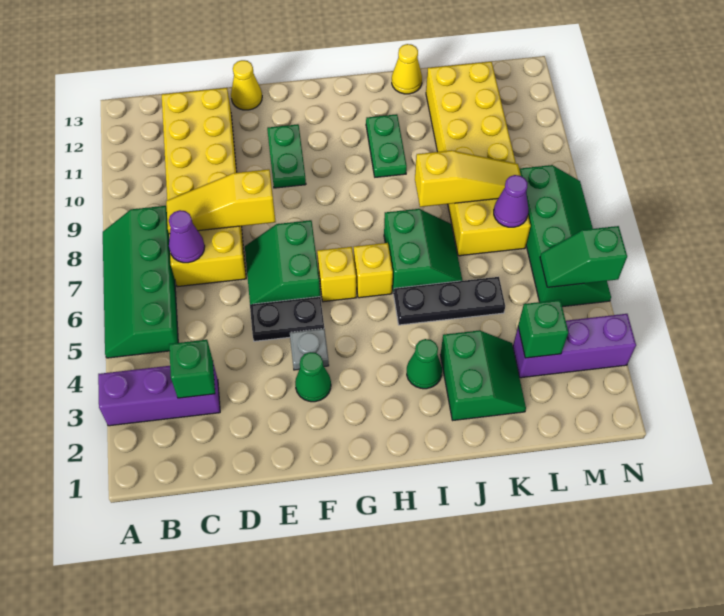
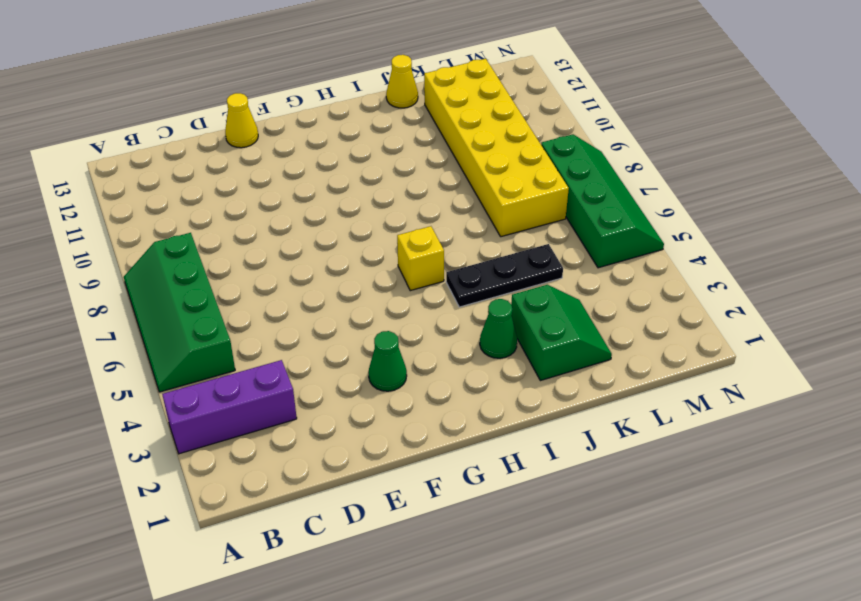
none -> yellow 2x6 brick [162,88,246,287]
none -> black 1x2 plate [250,297,324,341]
none -> green 2x2 slope [245,220,320,304]

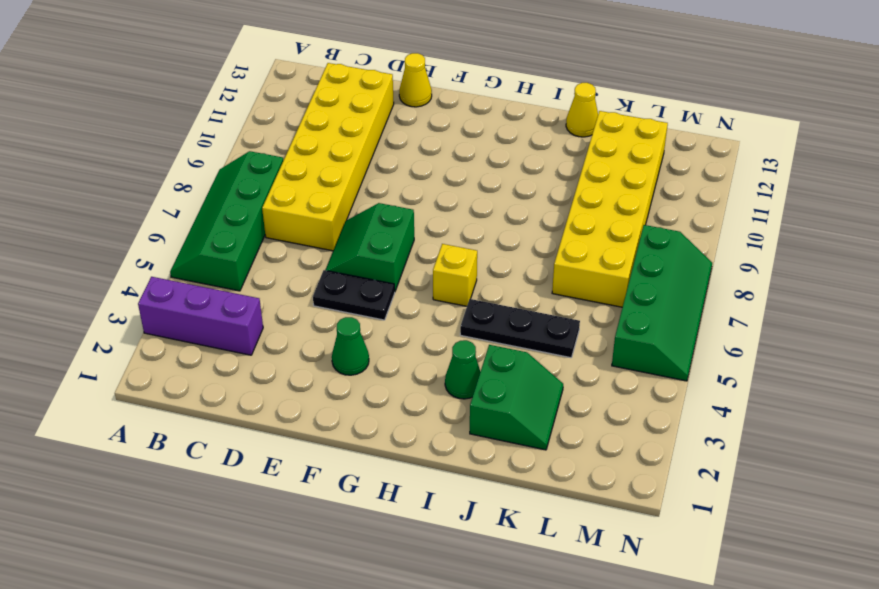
none -> grey 1x1 plate [290,329,329,370]
none -> green 1x2 plate [267,124,306,188]
none -> yellow 1x1 brick [317,247,356,302]

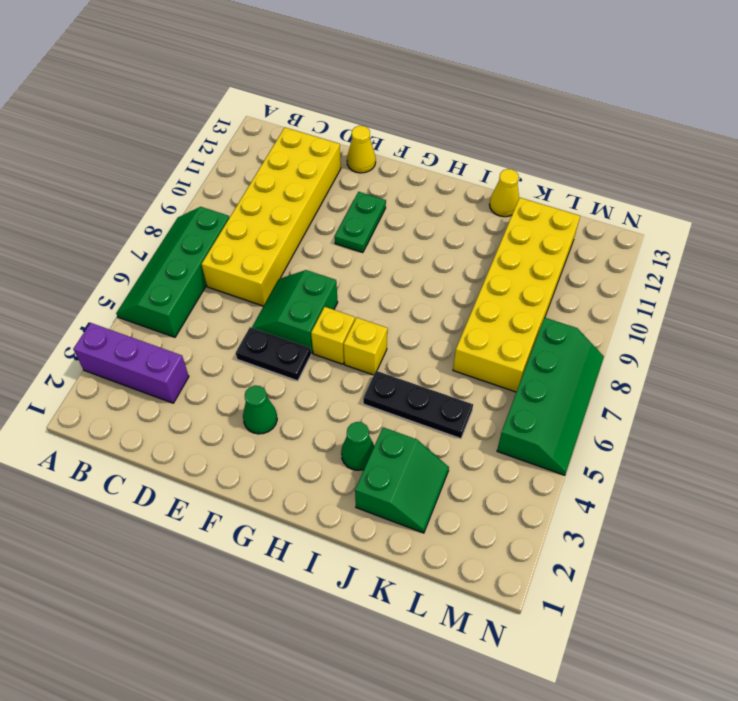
none -> grey 1x1 plate [290,329,329,370]
none -> green 2x2 slope [384,209,463,292]
none -> green 1x2 plate [366,114,407,177]

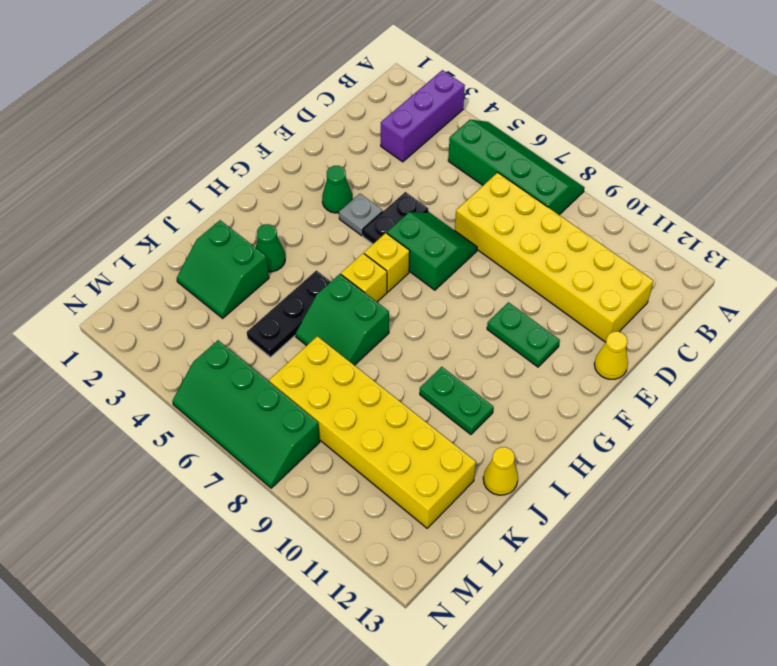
none -> purple 1x3 brick [513,314,636,378]
none -> green 1x1 brick [169,340,215,398]
none -> purple 1x1 cone [169,210,205,263]

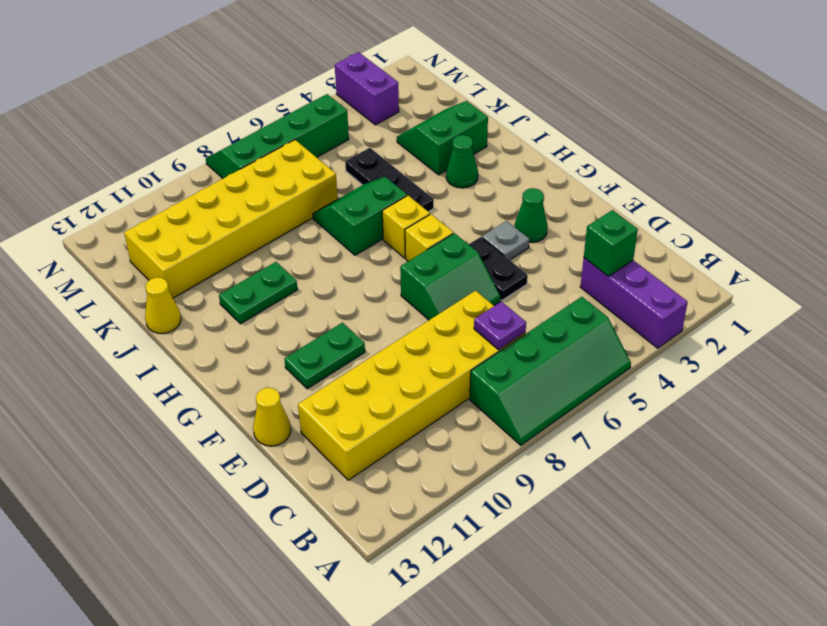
purple 1x1 plate [474,302,526,350] -> purple 1x1 cone [169,210,205,263]
purple 1x2 brick [335,52,399,125] -> purple 1x3 brick [513,314,636,378]
none -> yellow 1x3 slope [166,169,276,234]
none -> yellow 1x3 slope [415,150,521,207]
none -> green 1x1 brick [518,300,568,358]

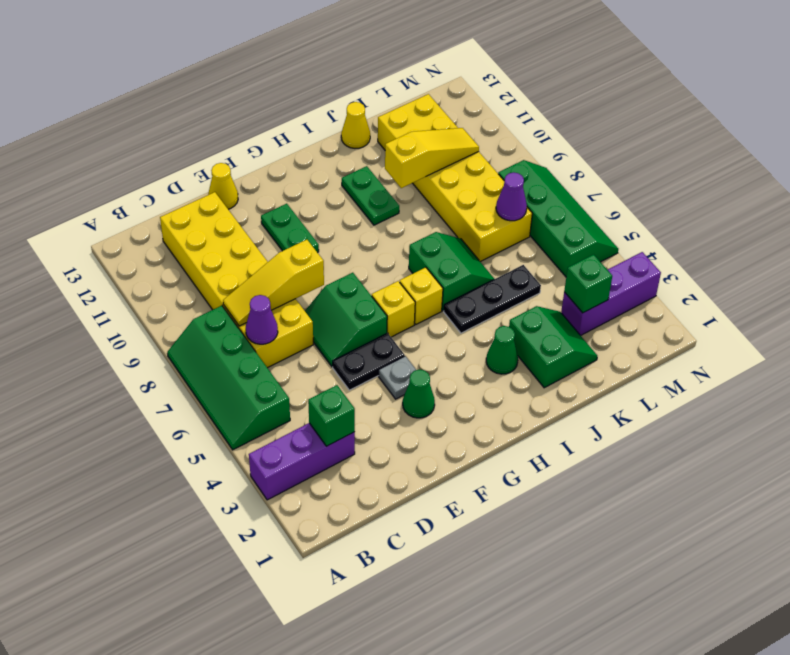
yellow 1x3 slope [385,128,479,188] -> yellow 1x3 slope moved to [415,150,521,207]
none -> green 1x2 slope [540,226,627,287]

